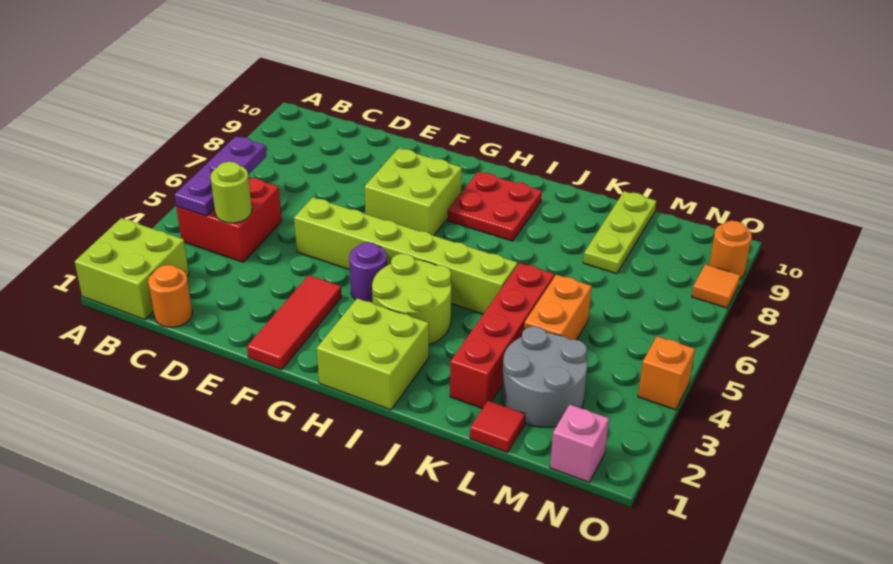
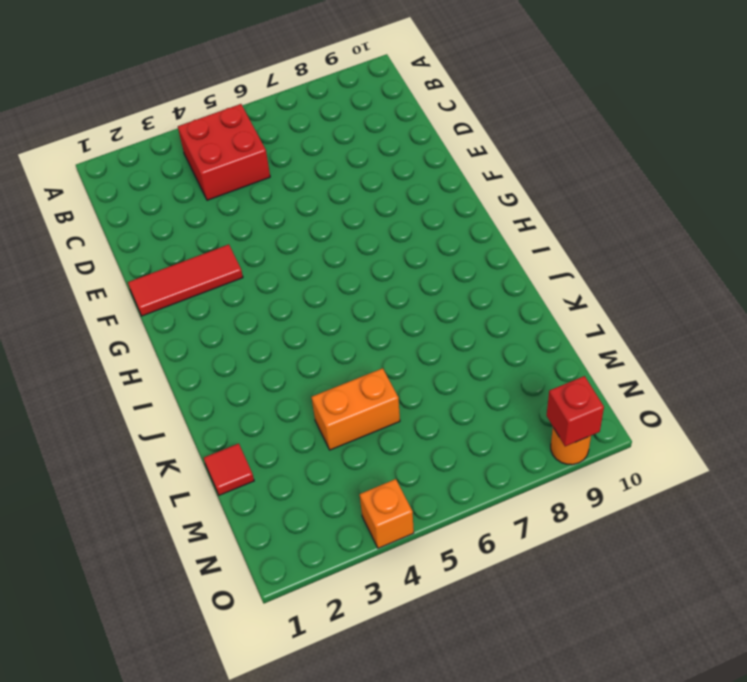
red 1x1 brick [547,376,604,446] -> none
none -> lime 2x2 brick [75,218,189,320]
none -> orange 1x1 round brick [148,265,192,327]
none -> lime 1x6 brick [294,197,518,314]

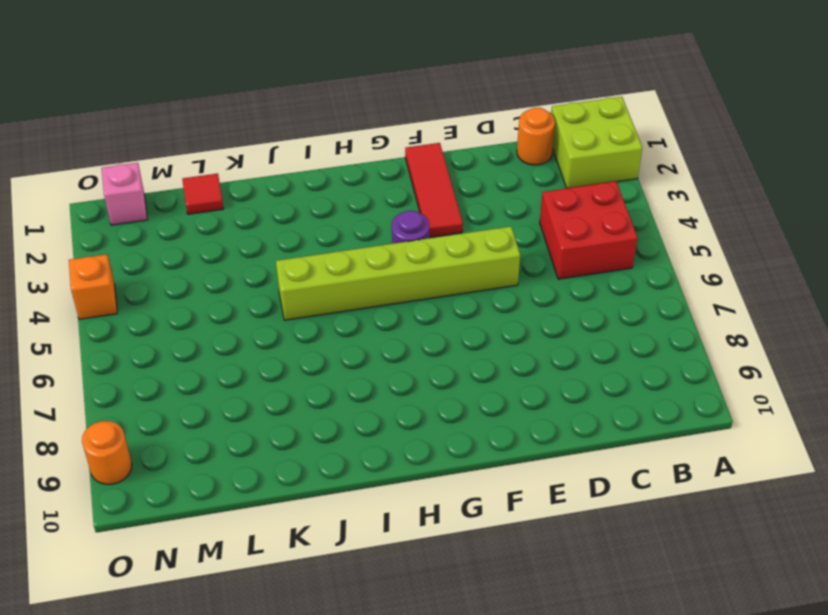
none -> lime 2x2 brick [365,148,462,236]
none -> lime 2x2 brick [317,298,429,410]
none -> lime 2x2 round brick [372,254,451,345]

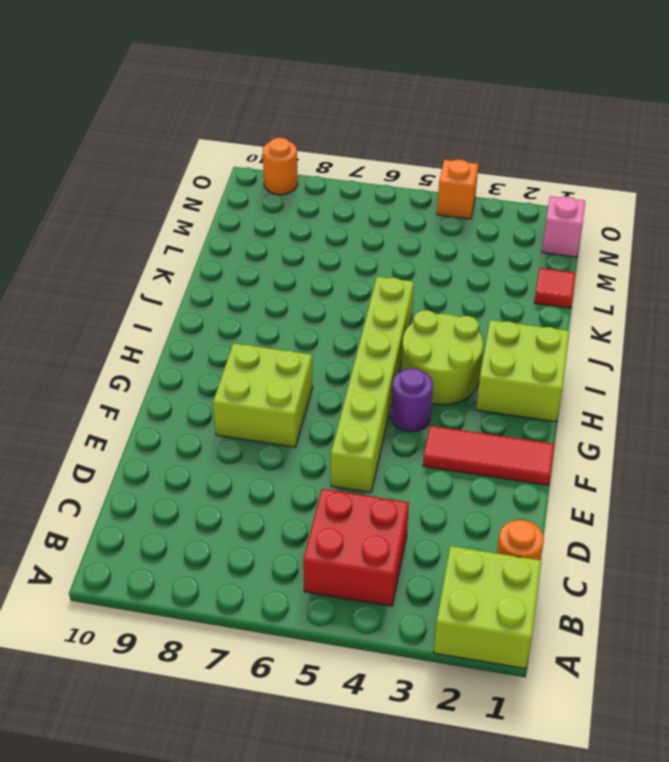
none -> red 2x2 plate [448,172,542,241]
none -> red 1x4 brick [450,263,554,409]
none -> grey 2x2 round brick [502,326,587,427]

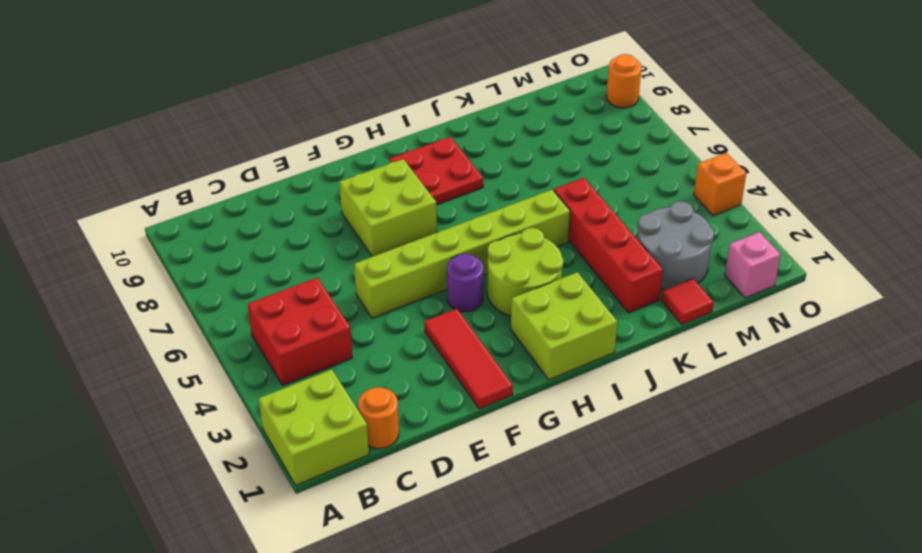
none -> orange 1x2 brick [524,275,592,340]
none -> lime 1x3 plate [583,191,656,274]
none -> orange 1x1 tile [692,264,740,308]

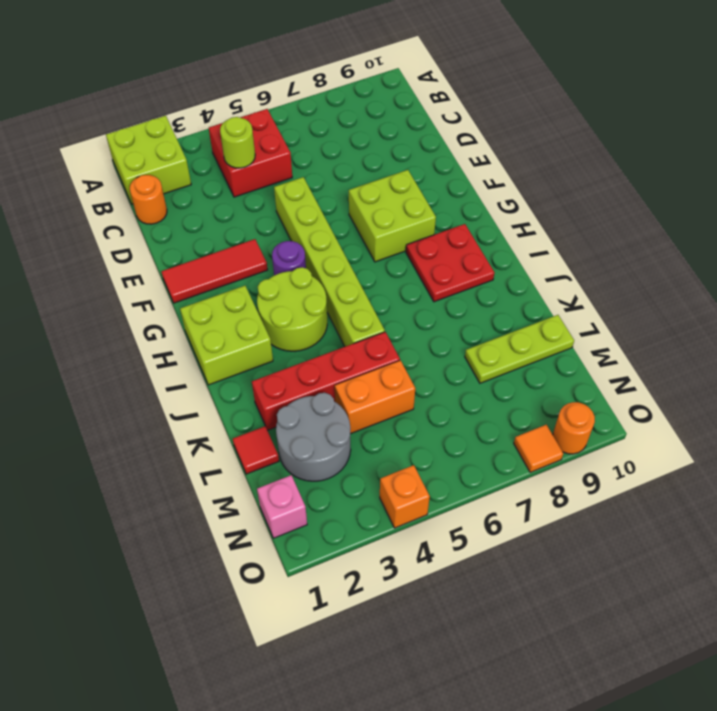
none -> purple 1x3 plate [175,136,266,216]

